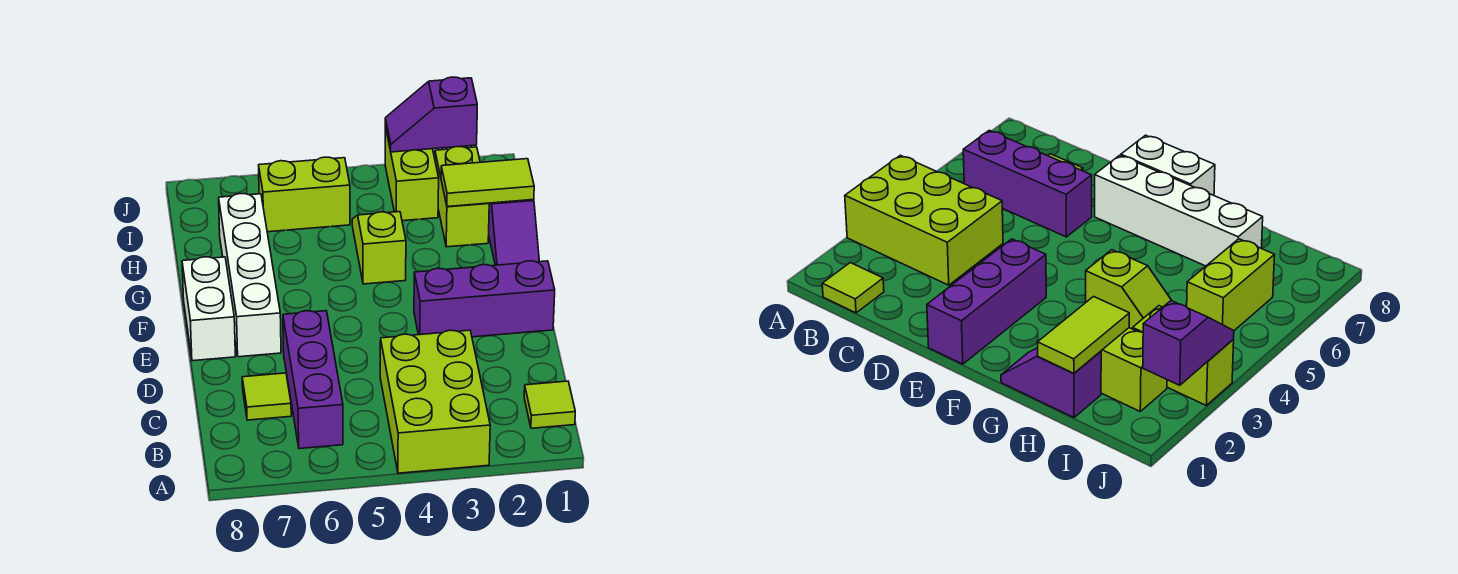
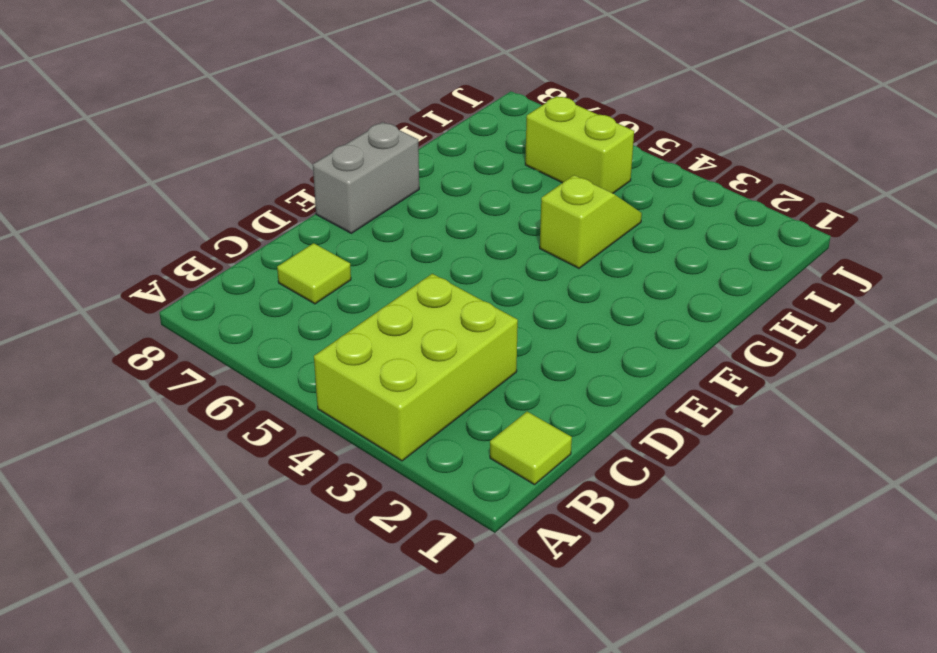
grey 1x2 brick [313,122,419,233] -> white 1x2 brick [182,257,235,361]
none -> purple 1x3 brick [283,311,343,449]
none -> purple 1x3 brick [414,261,555,337]
none -> white 1x4 brick [219,194,281,357]

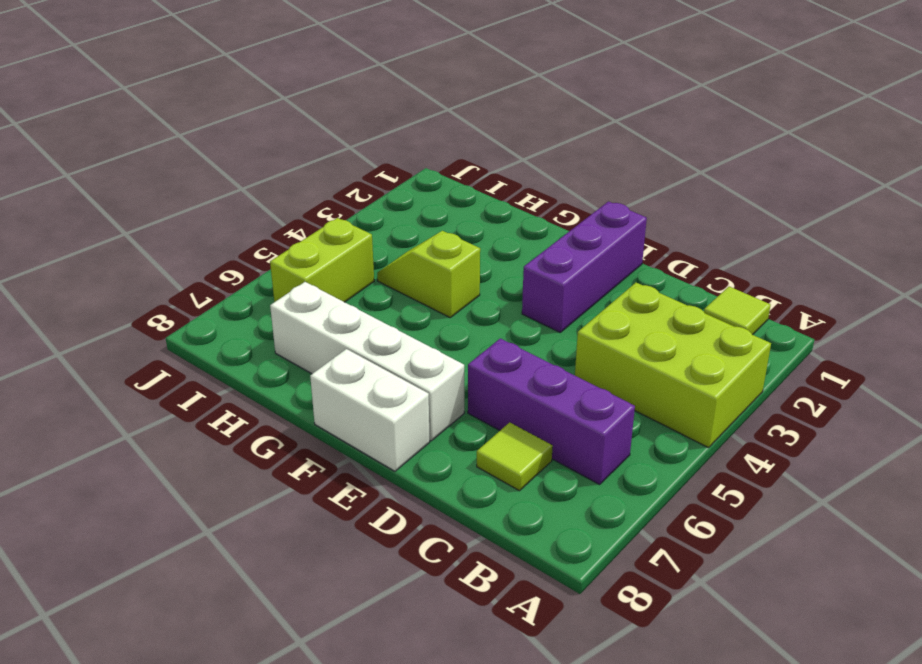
none -> purple 1x2 slope [489,200,539,265]
none -> lime 1x2 brick [435,147,489,247]
none -> lime 1x2 brick [385,126,439,221]

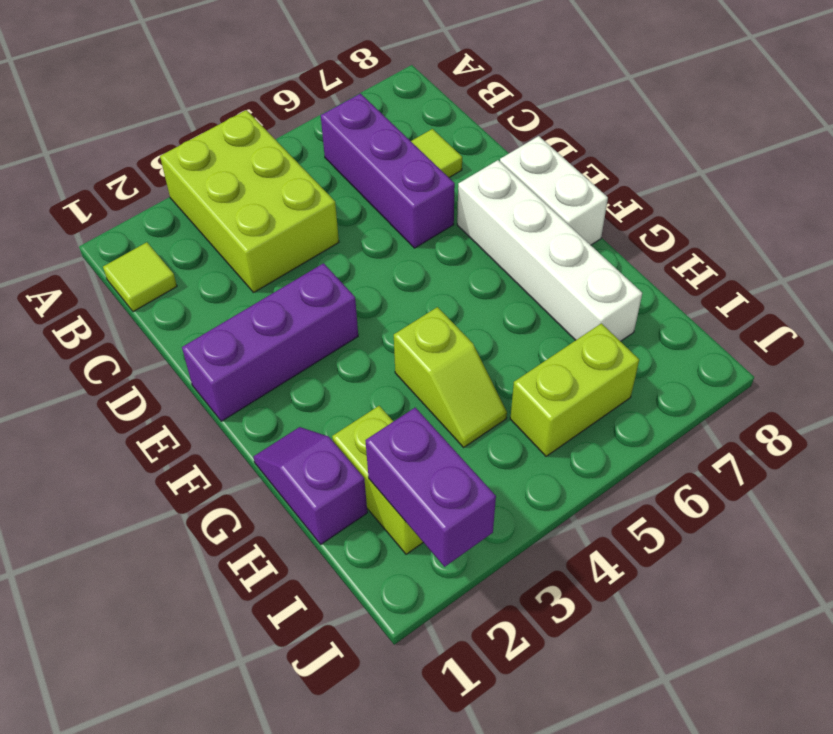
purple 1x2 brick [365,407,496,567] -> purple 1x2 slope [385,77,477,152]
none -> lime 1x2 brick [385,126,439,221]
none -> lime 1x2 tile [441,159,534,207]

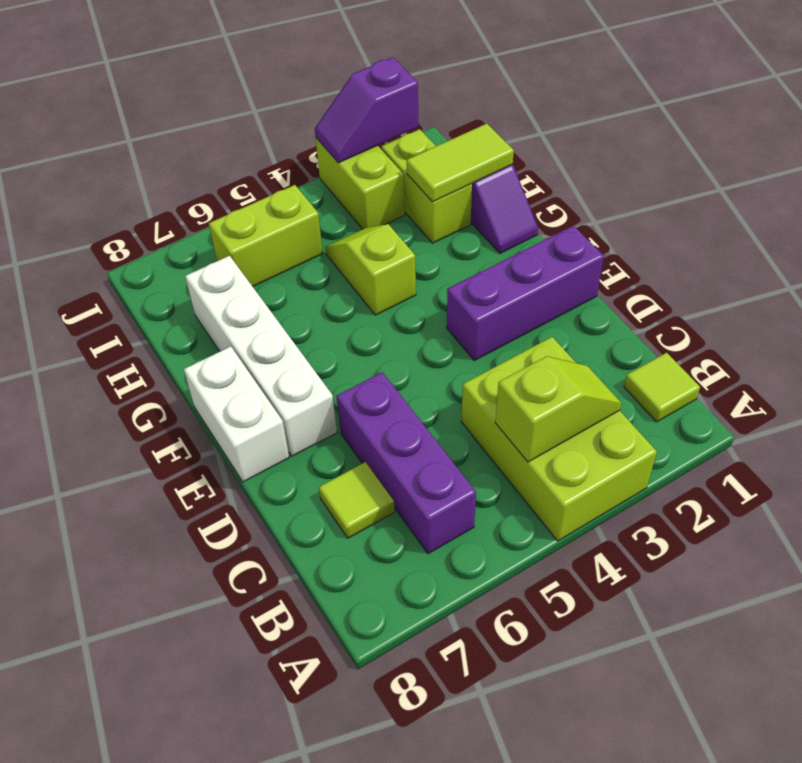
lime 1x2 slope [495,356,621,462] -> none

